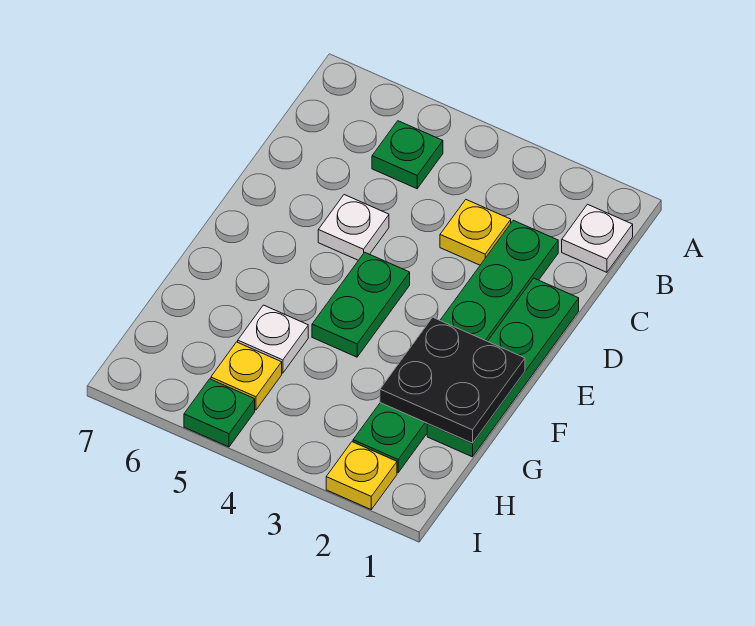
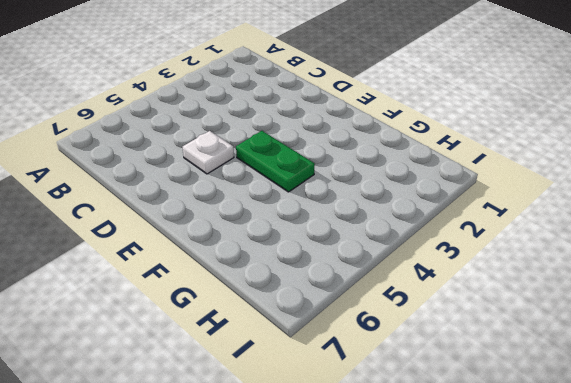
none -> white 1x1 plate [562,204,633,272]
none -> green 1x1 plate [372,121,443,189]
none -> green 1x6 plate [353,220,558,473]

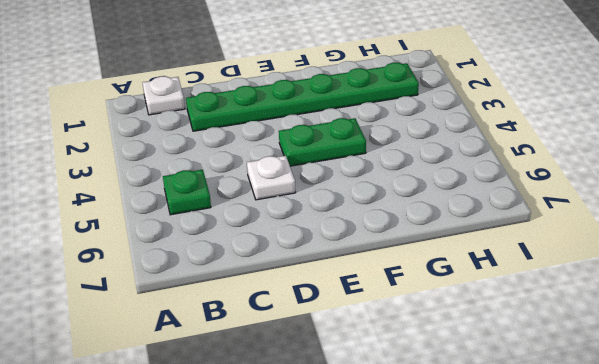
none -> yellow 1x1 plate [440,200,511,265]
none -> green 1x4 plate [427,278,579,457]
none -> white 1x1 plate [238,305,308,373]

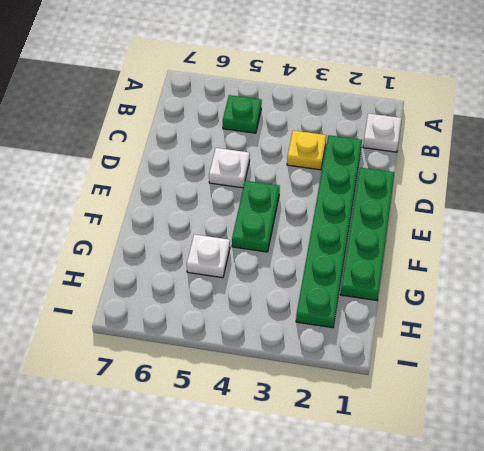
none -> yellow 1x1 plate [211,342,282,410]
none -> yellow 1x1 plate [326,442,397,509]
none -> green 1x1 plate [184,379,255,447]

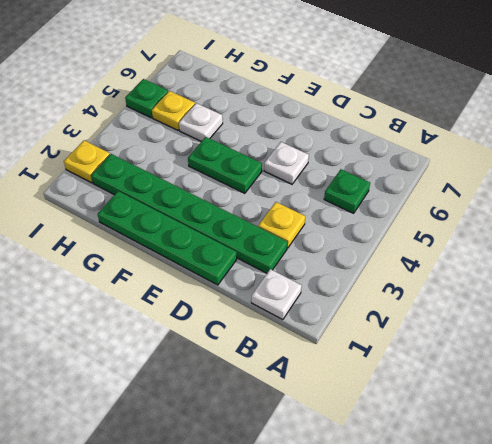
none -> black 2x2 plate [380,317,525,443]

